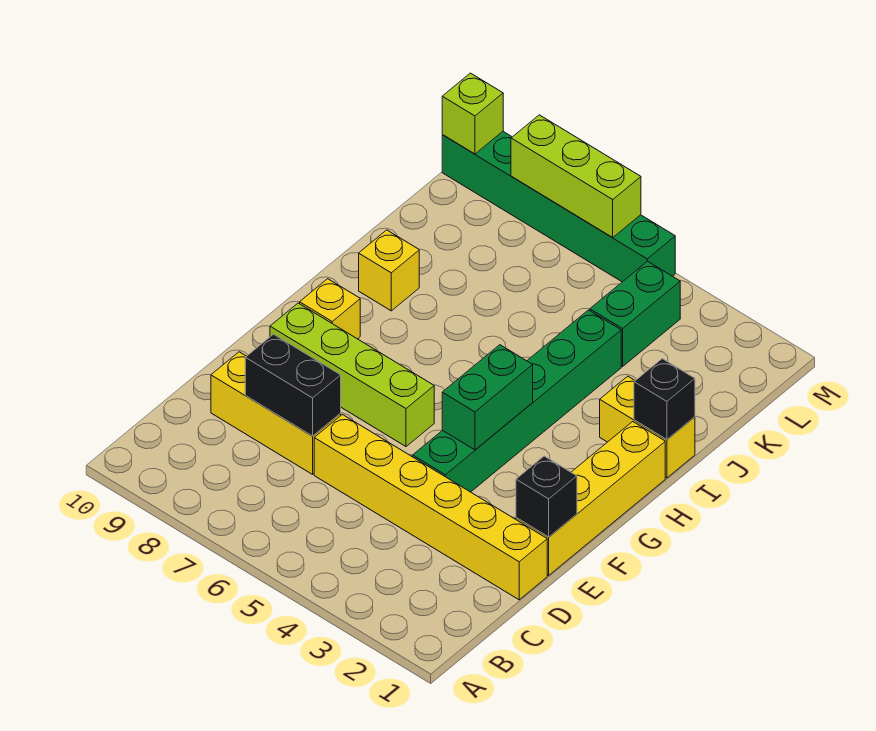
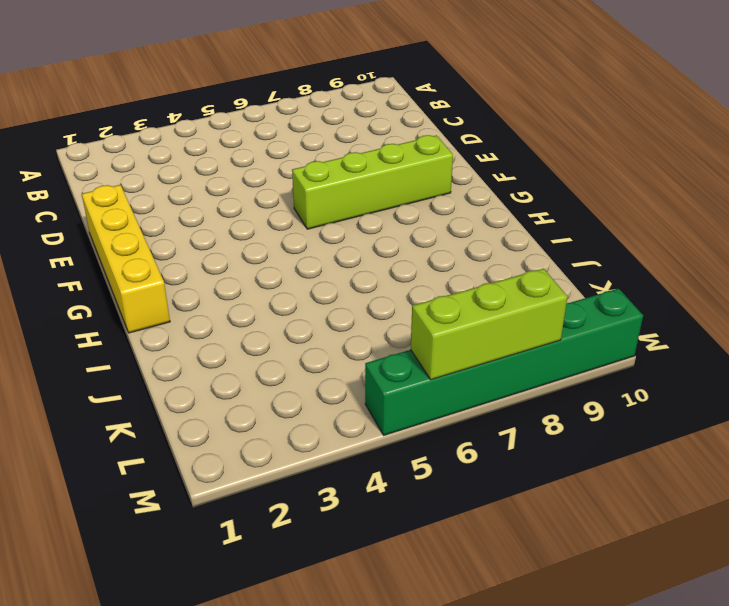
none -> yellow 1x6 brick [314,415,547,600]
none -> yellow 1x3 brick [211,352,341,474]
none -> green 1x6 brick [413,310,621,492]

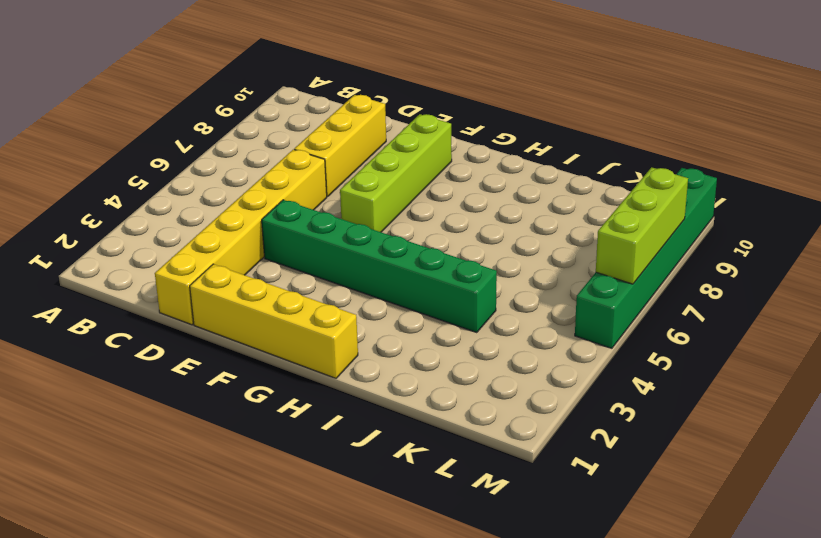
none -> yellow 1x1 brick [300,279,360,339]
none -> yellow 1x2 brick [600,376,695,478]
none -> yellow 1x1 brick [359,230,419,311]

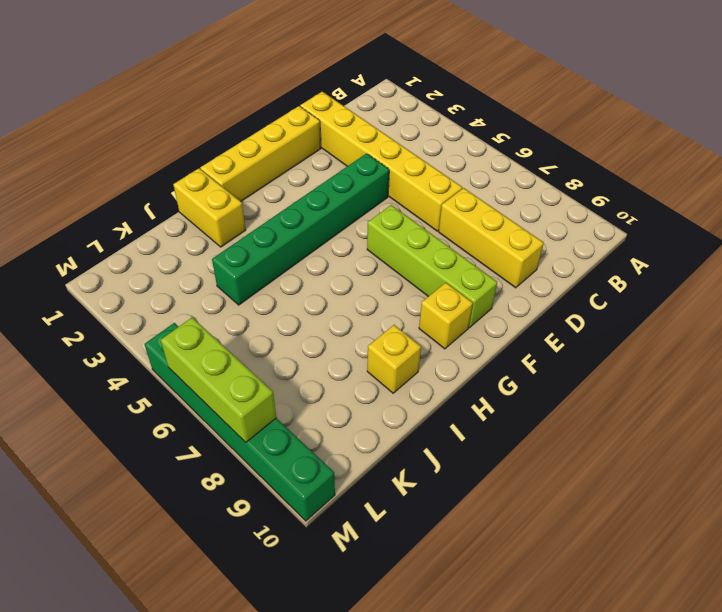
none -> green 1x2 brick [590,261,680,366]
none -> black 1x2 brick [245,334,341,436]
none -> black 1x1 brick [516,456,577,537]

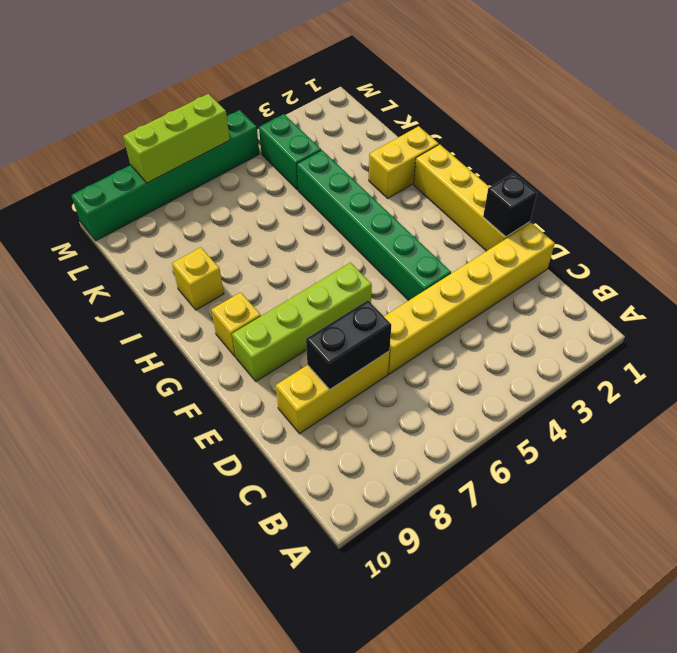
none -> green 1x2 brick [442,345,533,450]
none -> black 1x1 brick [634,359,695,439]
none -> lime 1x1 brick [442,73,503,154]

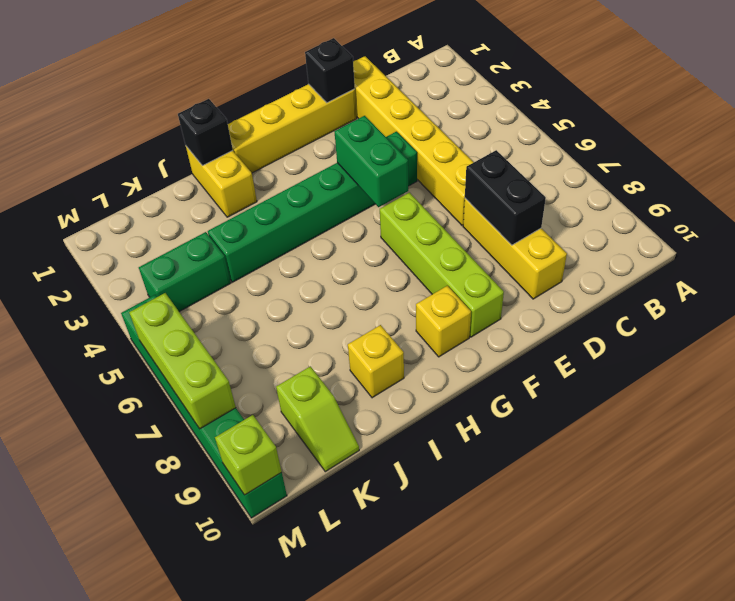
green 1x2 brick [334,116,408,207] -> green 1x2 brick turned to [442,345,533,450]
lime 1x2 slope [276,366,359,472] -> none

